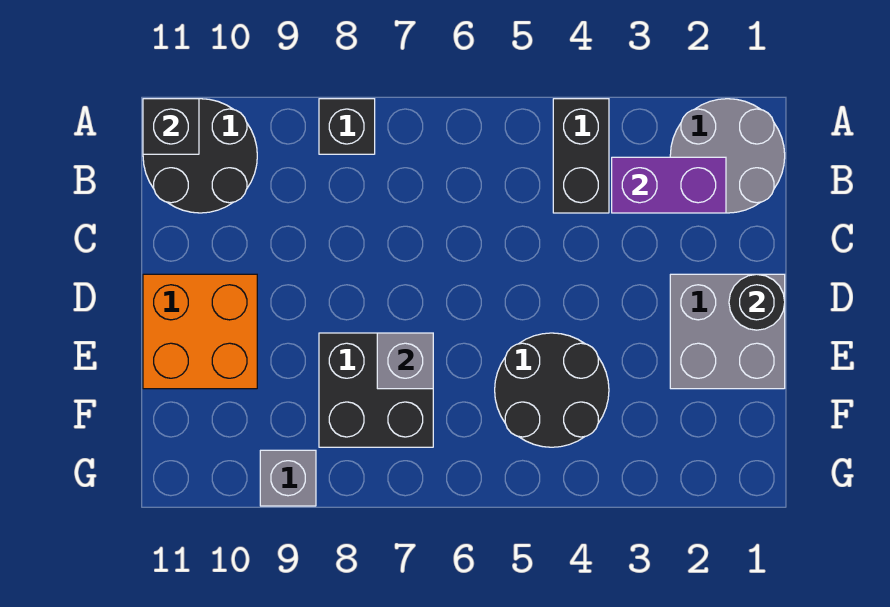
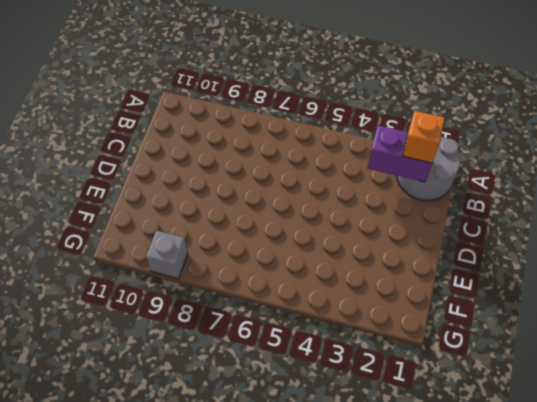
orange 1x1 brick [403,111,445,163] -> none
none -> black 1x2 brick [553,99,609,213]
none -> black 1x1 brick [319,99,375,154]
none -> black 2x2 round brick [143,99,257,213]

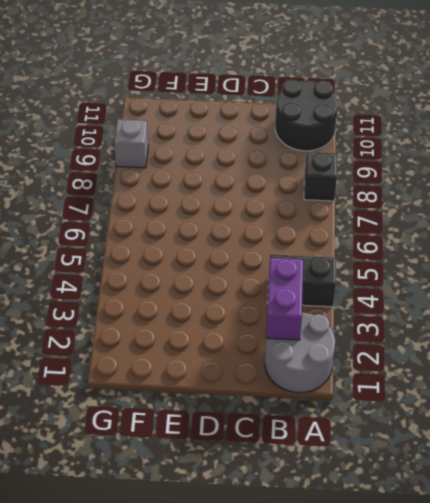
none -> grey 2x2 brick [670,274,785,389]
none -> orange 2x2 brick [143,274,257,389]
none -> black 2x2 round brick [495,333,609,447]

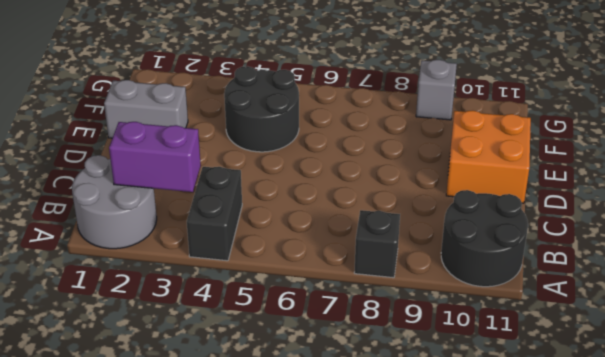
grey 1x2 brick [104,80,188,138] -> grey 2x2 brick [670,274,785,389]
none -> black 2x2 brick [319,333,433,447]
none -> black 1x1 brick [143,99,199,154]
none -> black 1x1 round brick [729,274,785,330]

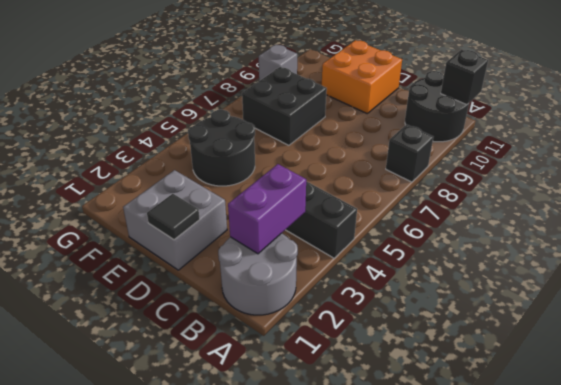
black 1x1 tile [147,194,200,240] -> black 1x1 round brick [729,274,785,330]
none -> grey 1x1 brick [377,333,433,389]

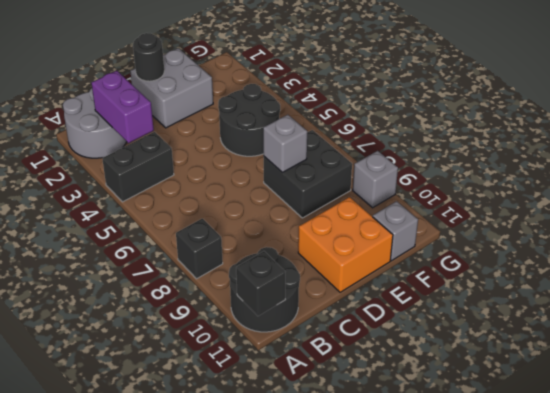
grey 1x1 brick [373,201,418,261] -> none

